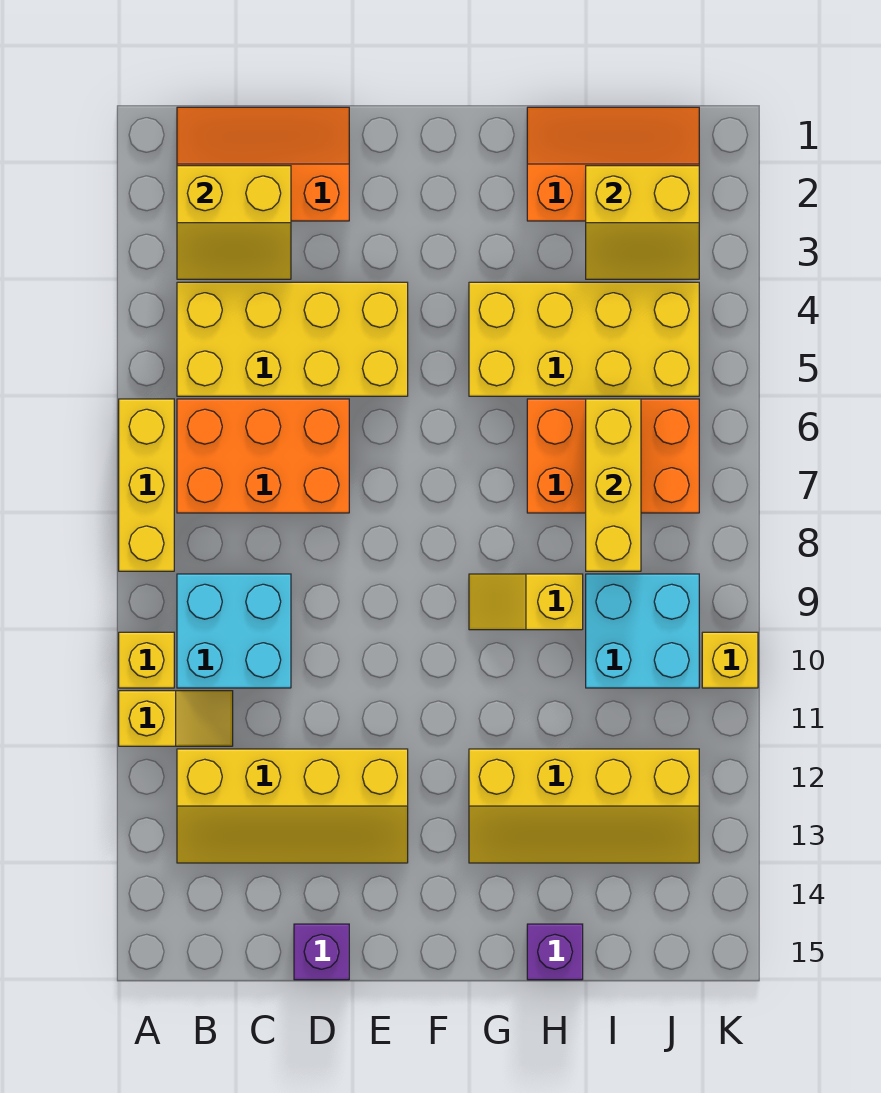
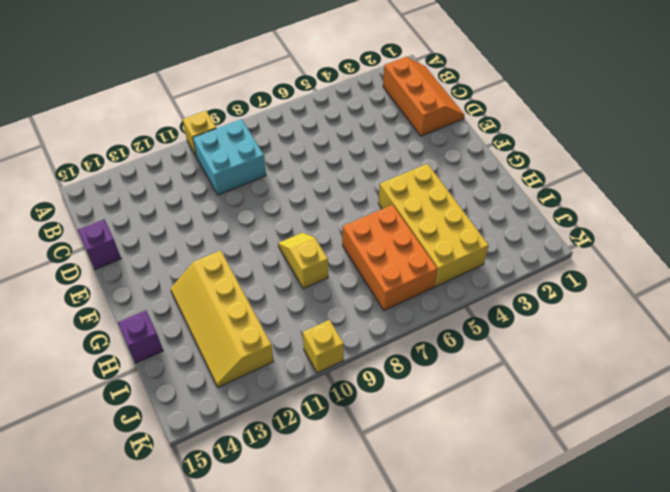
none -> yellow 1x3 brick [119,399,174,571]
none -> yellow 1x2 slope [119,691,233,746]
none -> yellow 2x4 brick [177,282,408,396]

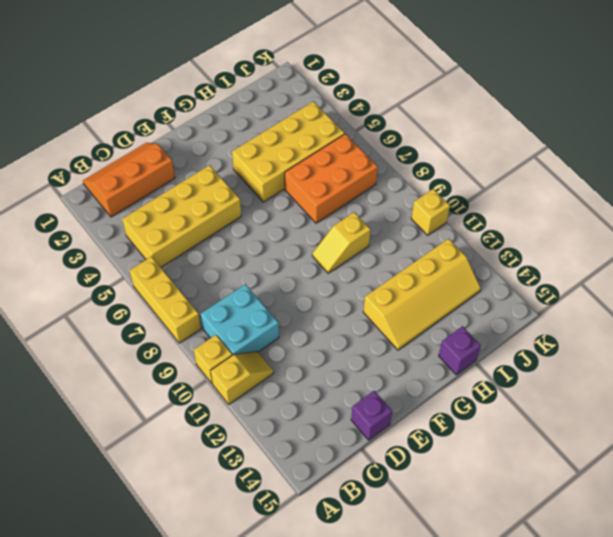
none -> orange 2x3 brick [177,399,349,513]
none -> yellow 2x4 slope [177,749,408,863]
none -> orange 2x3 slope [527,107,699,221]

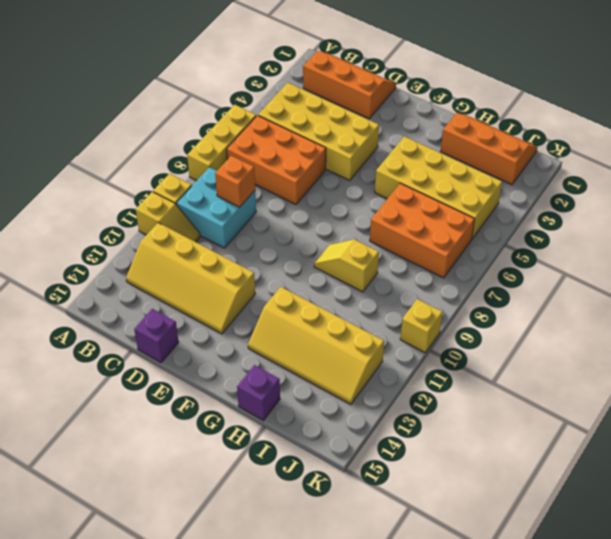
orange 1x1 brick [215,156,255,207] -> none
none -> cyan 2x2 brick [586,574,699,688]
none -> yellow 2x2 slope [177,166,291,279]
none -> yellow 2x2 slope [586,166,699,279]

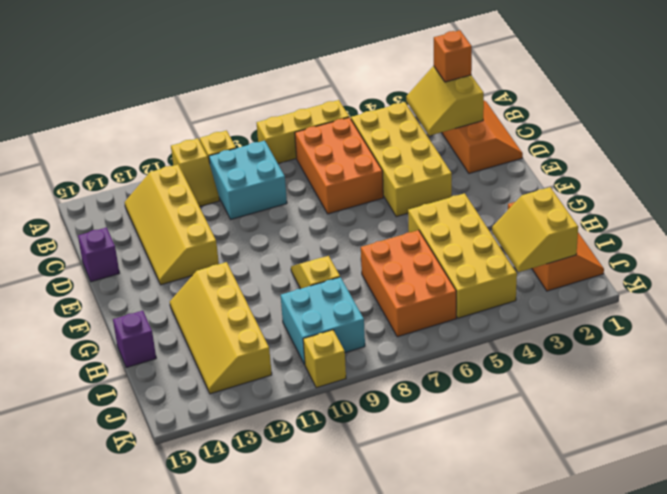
orange 1x1 brick [434,30,472,82] -> none
none -> yellow 1x3 brick [586,399,641,571]

